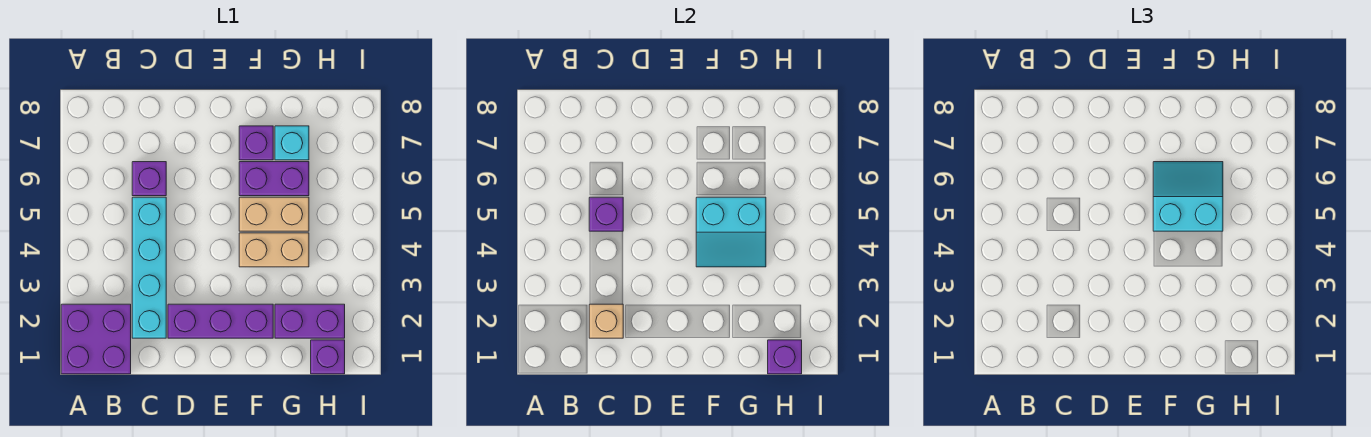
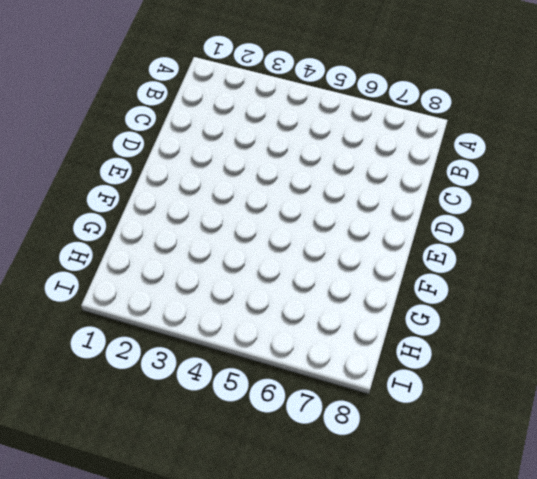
none -> purple 2x2 brick [61,304,131,374]
none -> cyan 1x4 brick [132,197,166,338]
none -> purple 1x1 brick [132,162,166,196]

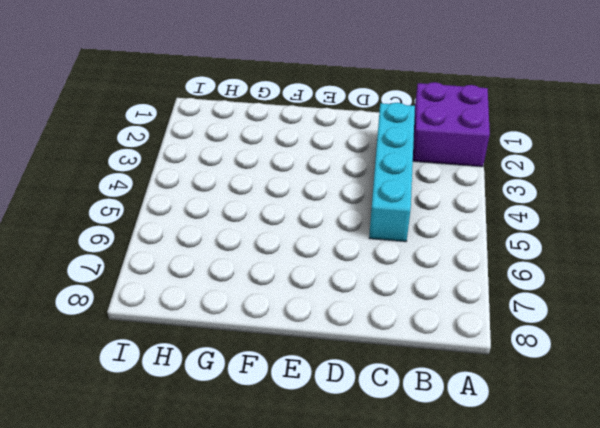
none -> purple 1x1 brick [132,162,166,196]
none -> purple 1x3 brick [168,304,273,338]
none -> tan 1x2 brick [239,233,309,267]

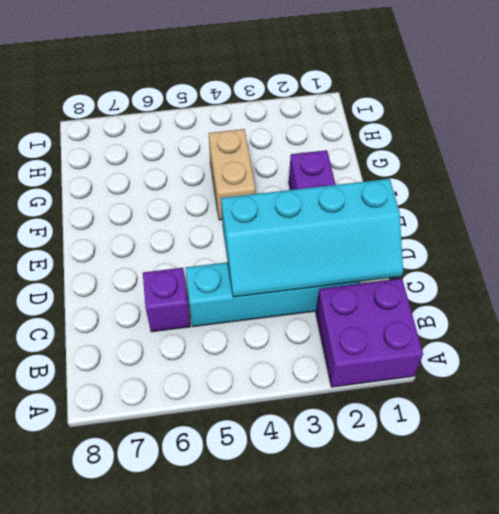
cyan 2x4 slope [221,179,403,297] -> tan 1x1 brick [589,304,623,338]
none -> tan 1x2 brick [239,197,309,231]
none -> purple 1x2 brick [239,162,309,196]
none -> purple 1x1 brick [239,126,273,160]

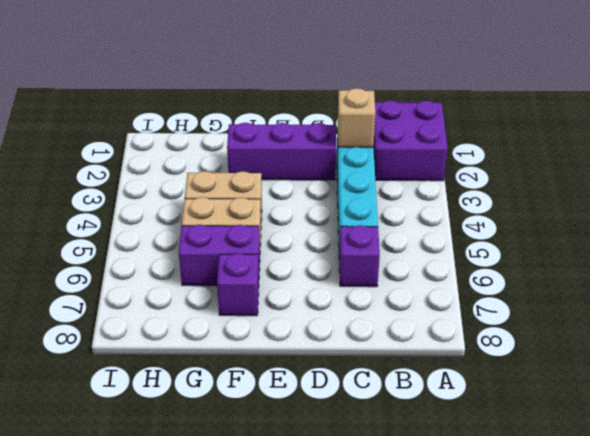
none -> purple 1x2 brick [275,304,345,338]
none -> cyan 1x1 brick [275,126,309,160]
none -> purple 1x1 brick [311,340,345,374]

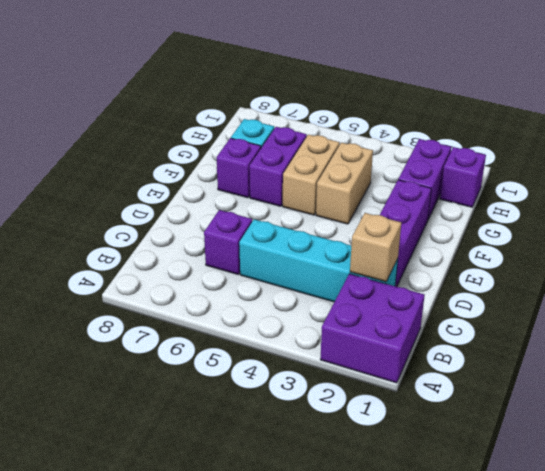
none -> purple 1x1 brick [589,197,623,231]
none -> cyan 2x2 slope [696,197,766,267]
none -> purple 1x1 brick [768,340,802,374]

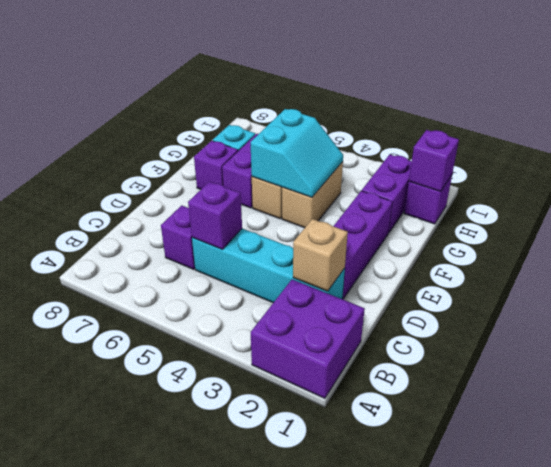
none -> cyan 2x2 slope [1153,162,1223,231]

